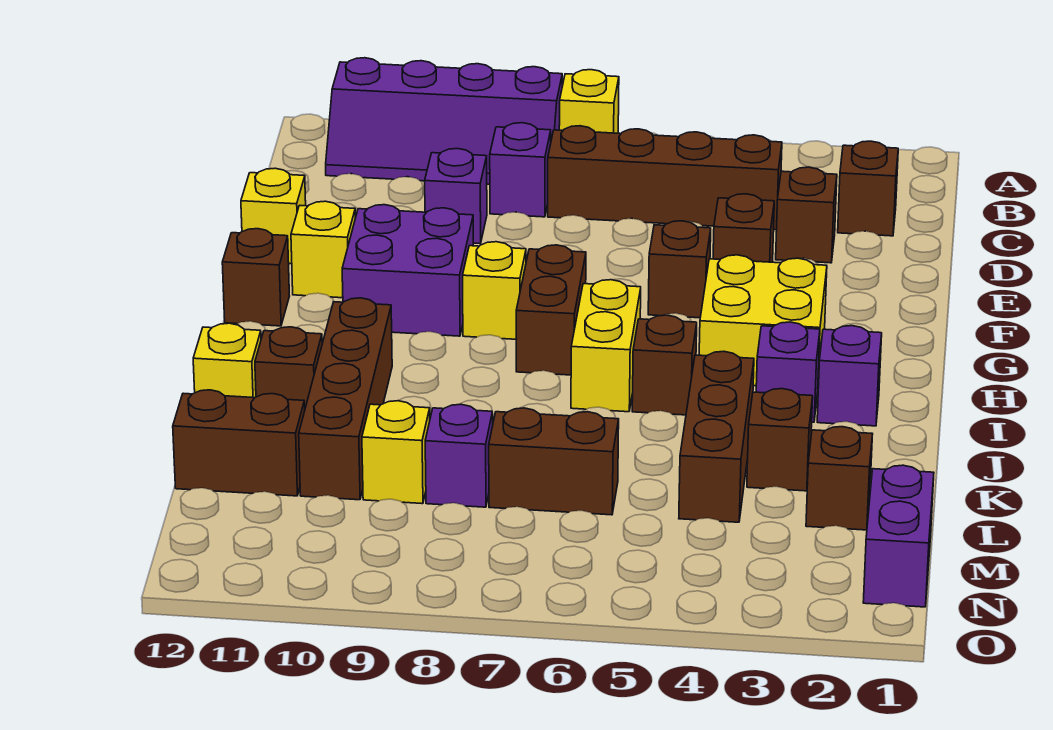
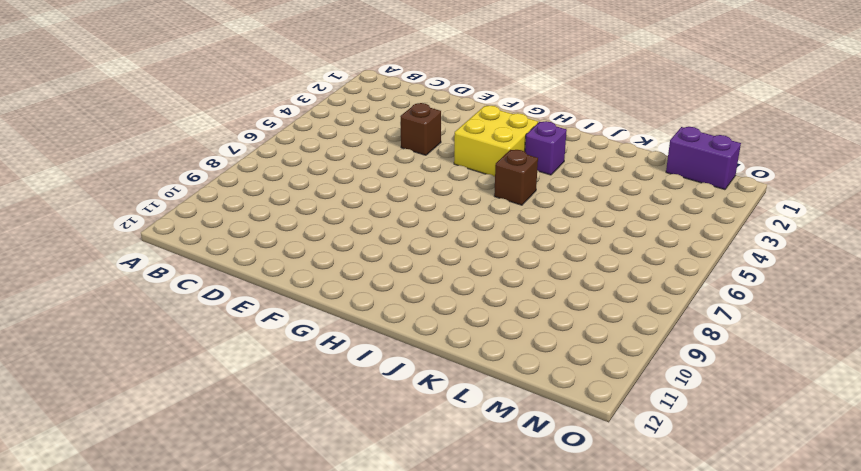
none -> yellow 1x1 brick [559,70,619,133]
none -> purple 2x4 slope [326,58,562,184]
none -> brown 1x1 brick [838,141,898,236]
none -> brown 1x4 brick [548,126,782,230]

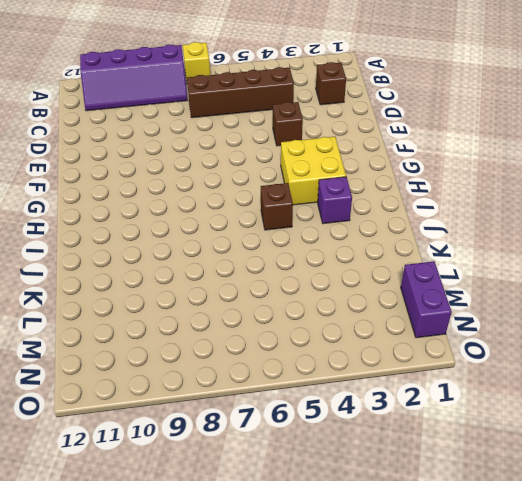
none -> purple 1x1 brick [490,123,551,217]
none -> brown 1x1 brick [776,167,837,263]
none -> purple 1x1 brick [425,149,487,244]
none -> yellow 1x1 brick [241,168,306,264]

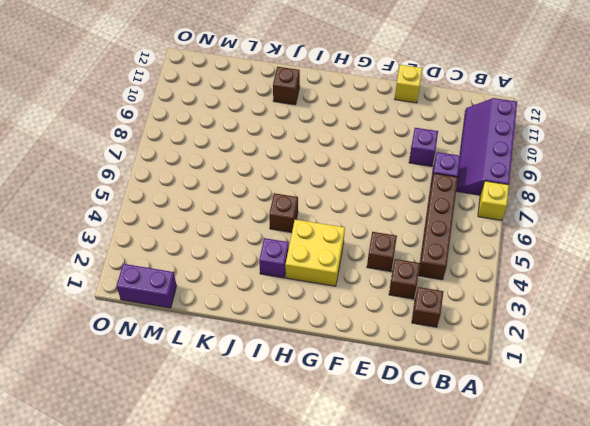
none -> brown 1x1 brick [648,221,711,318]
none -> purple 2x2 brick [342,205,473,336]
none -> yellow 1x1 brick [291,201,355,298]
none -> brown 1x2 brick [516,245,586,375]

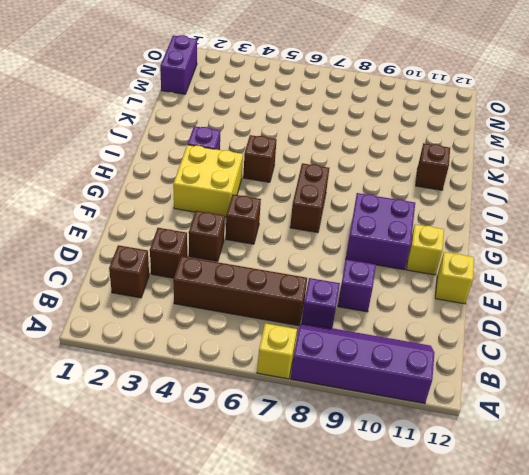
none -> yellow 1x1 brick [463,242,526,339]
none -> brown 1x1 brick [222,229,289,326]
none -> yellow 1x2 brick [571,280,641,412]
none -> purple 1x1 brick [817,326,882,426]

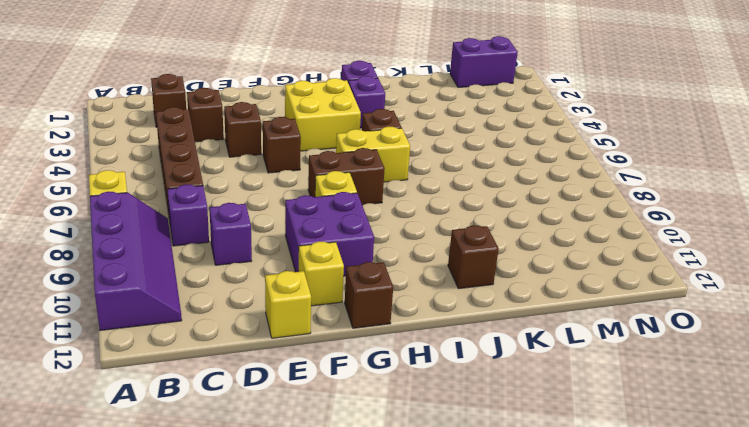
none -> brown 1x4 brick [299,298,392,500]
none -> brown 1x3 brick [679,351,754,522]
none -> yellow 1x1 brick [193,323,261,398]
none -> brown 1x1 brick [747,389,813,491]

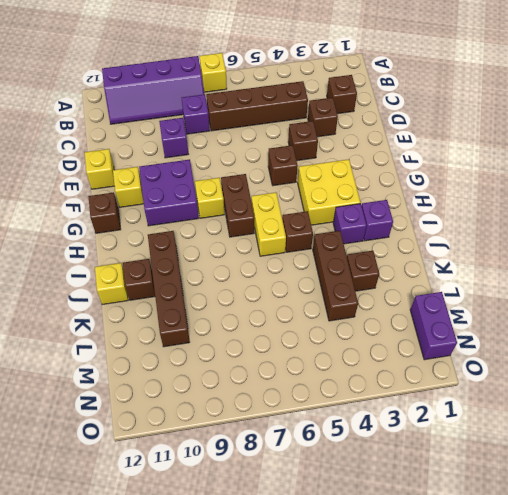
none -> brown 1x1 brick [806,427,873,530]
none -> brown 1x2 brick [489,408,619,515]
none -> purple 1x1 brick [425,404,493,507]
none -> yellow 1x1 brick [362,401,430,504]

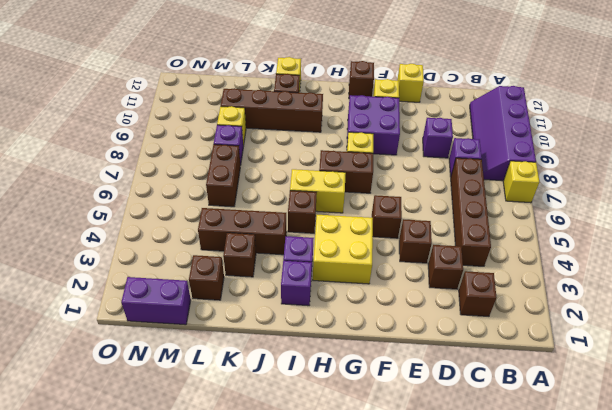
none -> brown 1x2 brick [173,390,305,496]

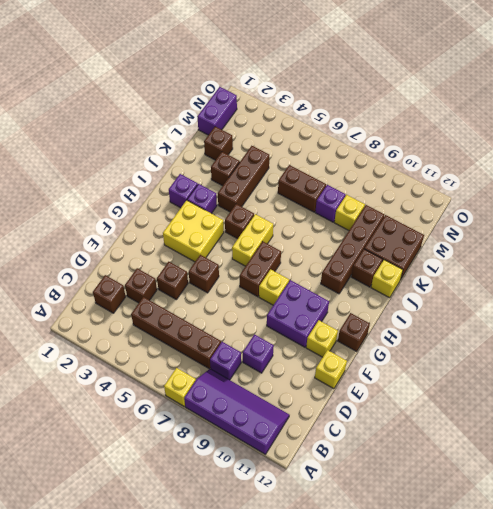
brown 2x2 brick [364,215,424,280] -> brown 1x2 brick [173,390,305,496]

